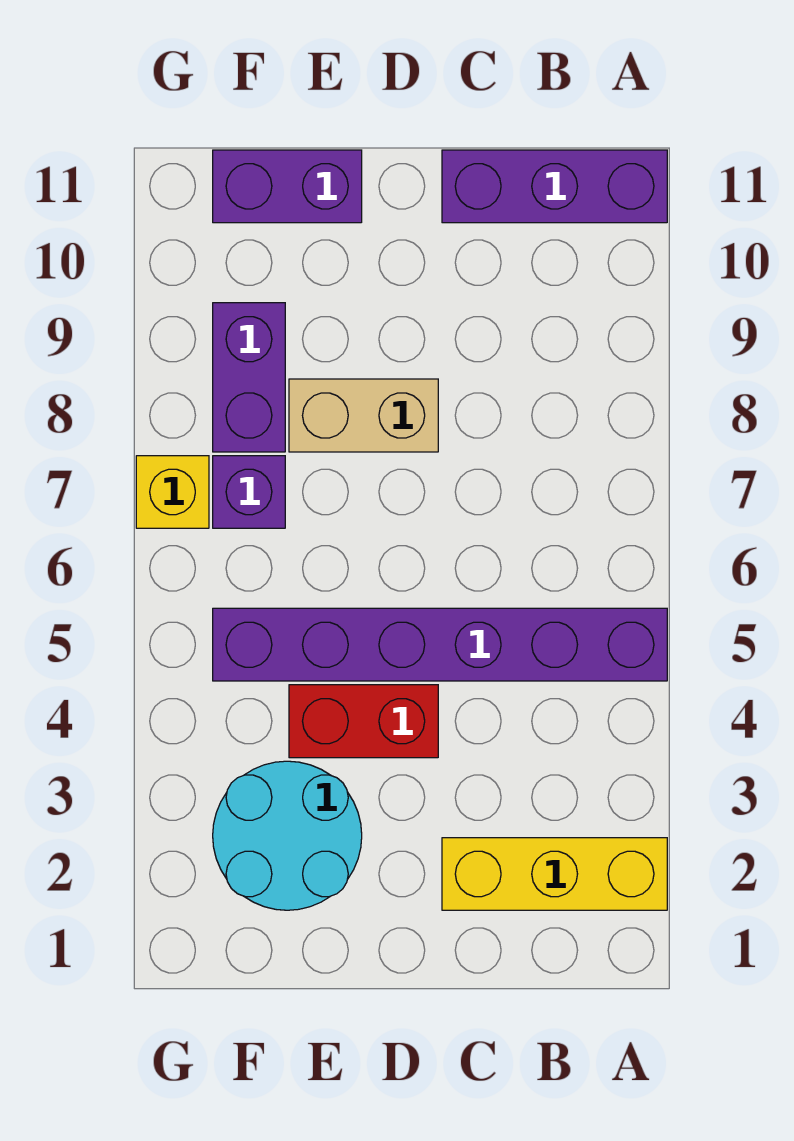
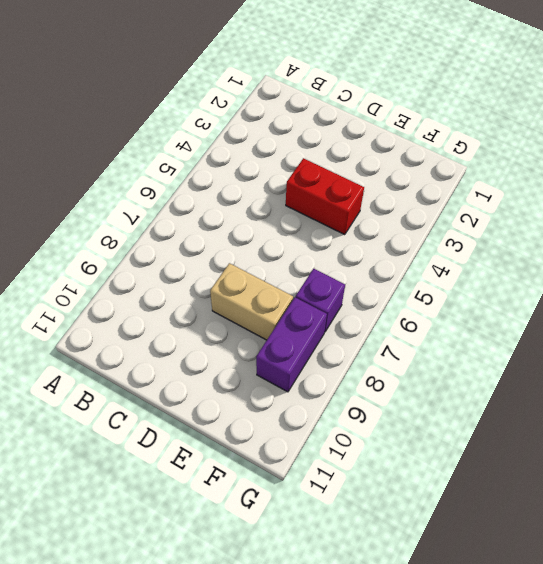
none -> yellow 1x3 brick [442,838,667,910]
none -> purple 1x6 brick [213,608,667,681]

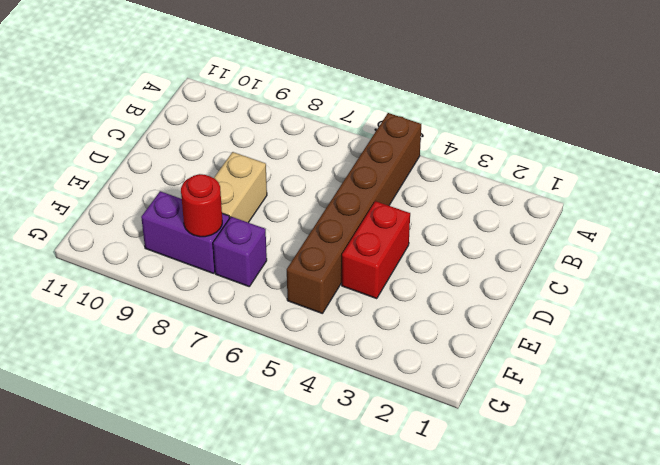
brown 1x6 brick [287,113,421,314] -> purple 1x6 brick [213,608,667,681]
red 1x1 round brick [181,174,222,237] -> none
none -> yellow 1x3 brick [442,838,667,910]
none -> purple 1x3 brick [442,150,667,223]

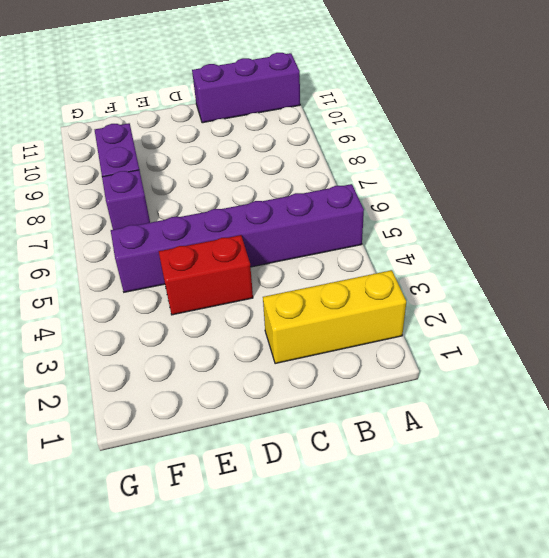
none -> tan 1x2 brick [289,379,438,452]
none -> cyan 2x2 round brick [213,761,362,910]

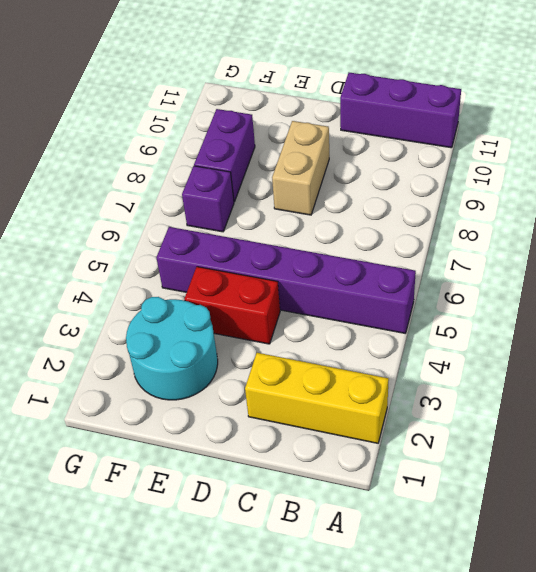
tan 1x2 brick [272,121,329,215] -> tan 1x2 brick turned to [289,379,438,452]
none -> purple 1x2 brick [213,150,362,223]
none -> yellow 1x1 brick [136,456,209,528]

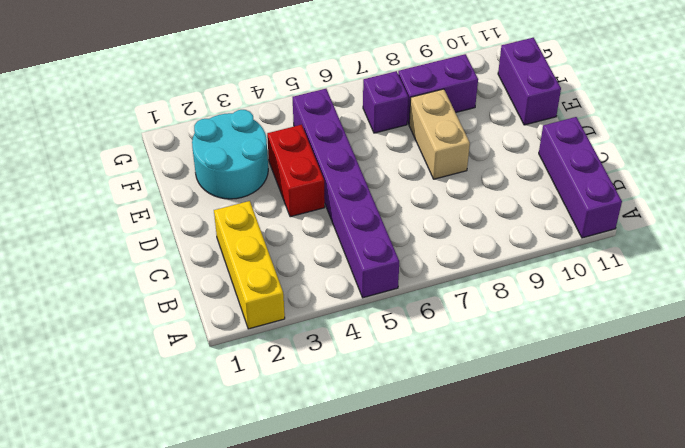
none -> yellow 1x1 brick [136,456,209,528]

